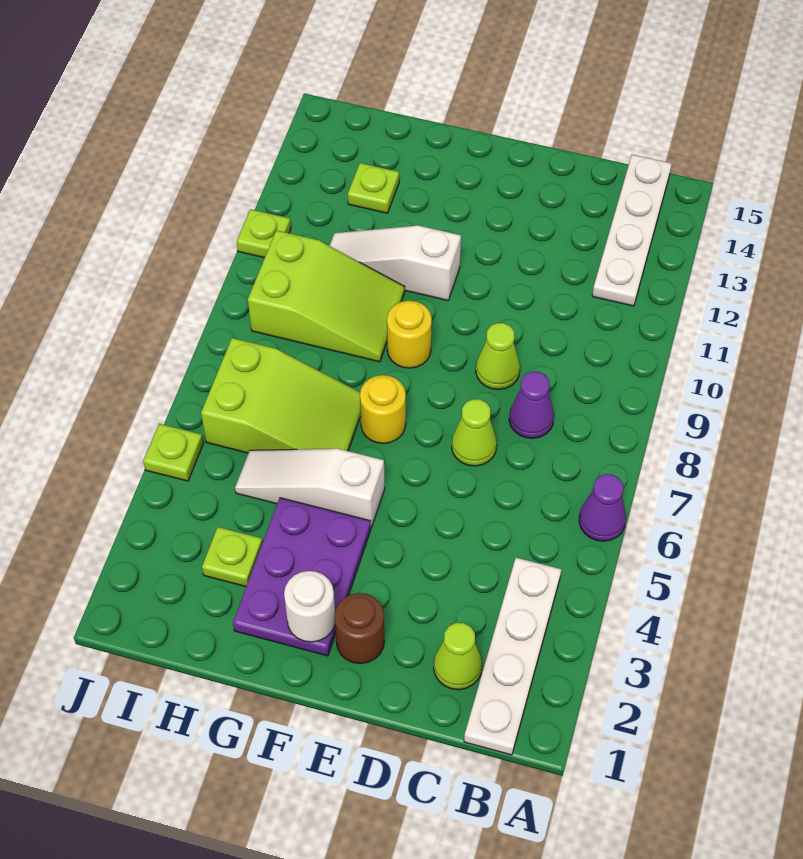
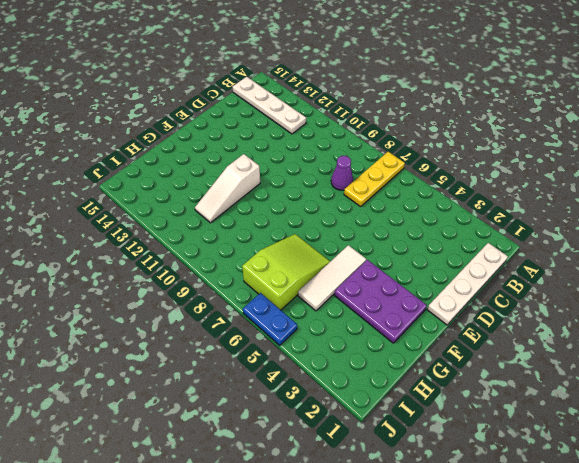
yellow 1x3 plate [344,152,405,207] -> none
white 1x4 plate [427,243,508,325] -> white 1x4 plate turned to [464,558,561,755]
white 1x3 tile [298,245,366,311] -> white 1x3 slope [235,449,385,527]
blue 1x2 plate [243,293,297,345] -> lime 1x1 plate [143,424,203,481]
none -> purple 1x1 cone [579,474,626,541]
none -> lime 1x1 cone [434,623,482,690]
none -> lime 1x1 cone [452,399,497,466]

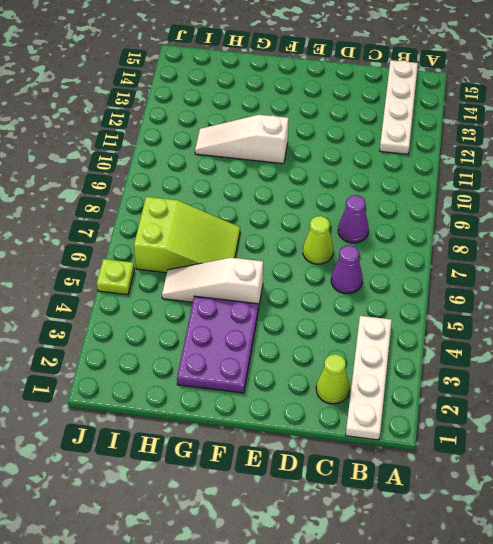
purple 1x1 cone [331,245,363,294] -> purple 1x1 cone moved to [579,474,626,541]
none -> lime 1x1 cone [476,323,520,389]
none -> brown 1x1 round brick [335,593,384,664]
none -> yellow 1x1 round brick [360,375,406,443]

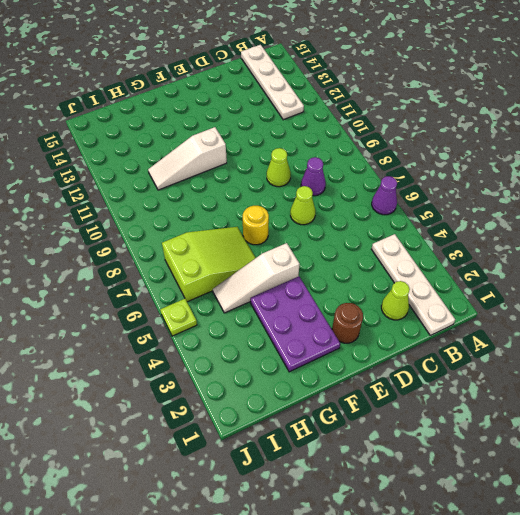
none -> yellow 1x1 round brick [387,301,432,368]
none -> lime 2x3 slope [248,230,405,362]
none -> lime 1x1 plate [202,527,263,587]

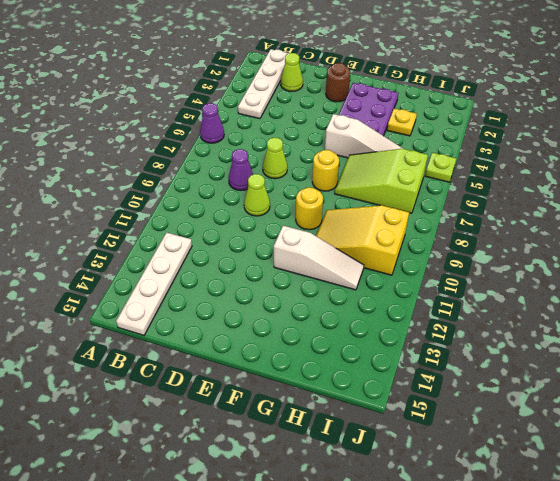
yellow 2x3 slope [316,205,409,275] -> lime 2x3 slope [248,230,405,362]
yellow 1x1 plate [387,108,417,136] -> lime 1x1 plate [202,527,263,587]
none -> lime 1x1 plate [348,163,399,213]
none -> lime 1x1 plate [237,209,291,258]
none -> white 1x1 round brick [284,571,335,642]

